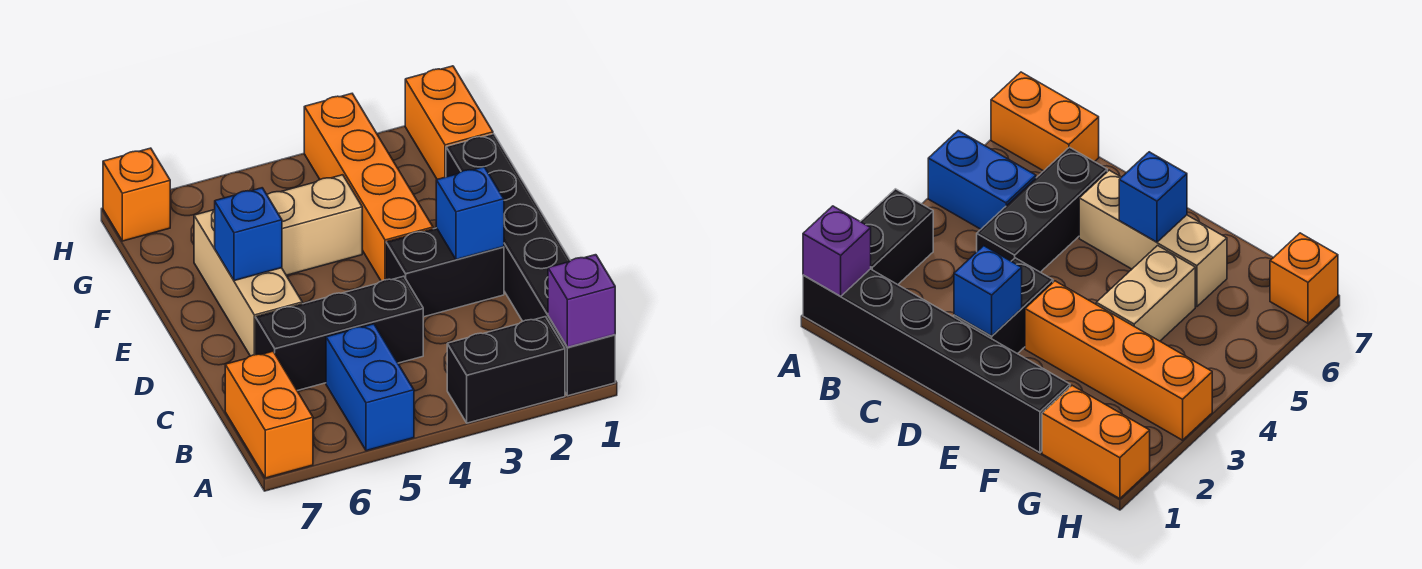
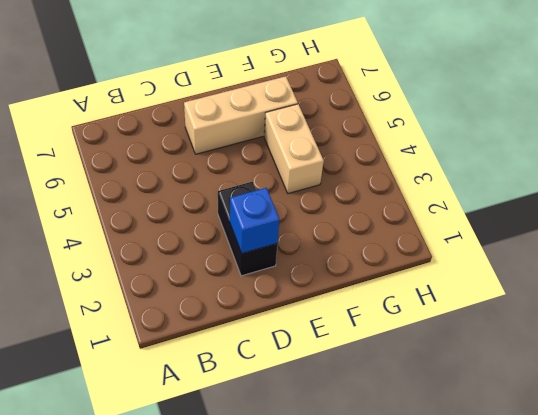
none -> black 1x6 brick [446,134,615,396]
none -> black 1x2 brick [447,317,565,423]
none -> blue 1x2 brick [326,324,414,451]

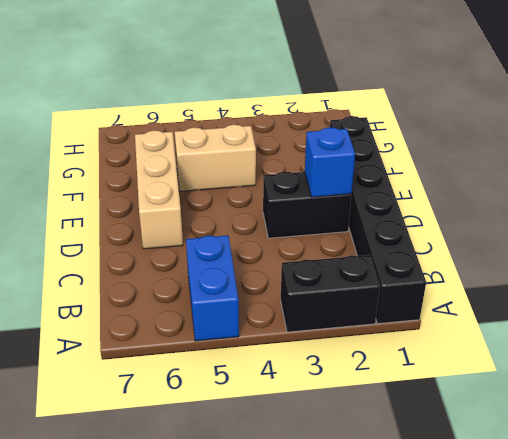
none -> orange 1x2 brick [225,351,313,478]
none -> black 1x3 brick [255,276,423,391]
none -> orange 1x4 brick [304,94,433,281]

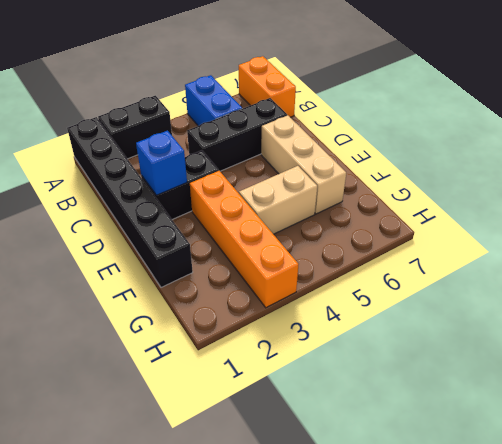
none -> orange 1x2 brick [405,66,493,179]
none -> orange 1x1 brick [103,148,170,241]
none -> purple 1x1 brick [548,255,615,347]

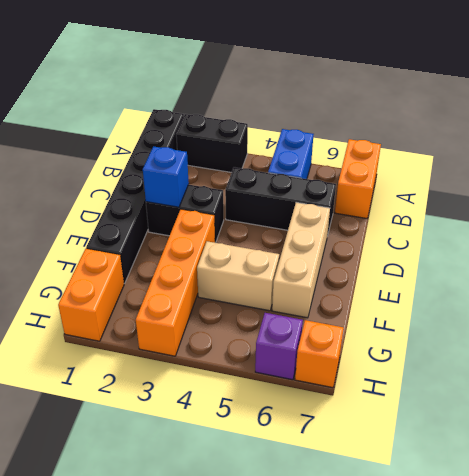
purple 1x1 brick [255,313,303,380] -> purple 1x1 brick moved to [548,255,615,347]
none -> blue 1x1 brick [215,188,282,281]

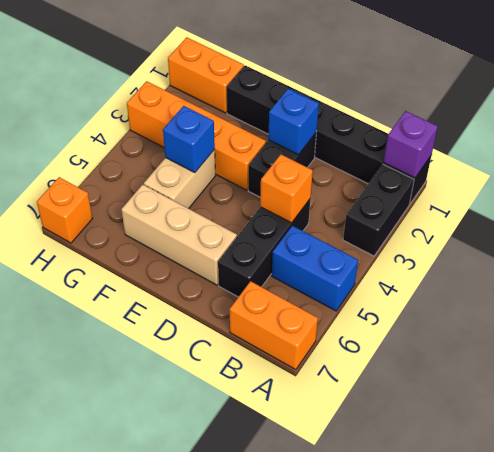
orange 1x1 brick [260,155,313,223] -> none
blue 1x1 brick [163,106,215,173] -> blue 1x1 brick moved to [215,188,282,281]

